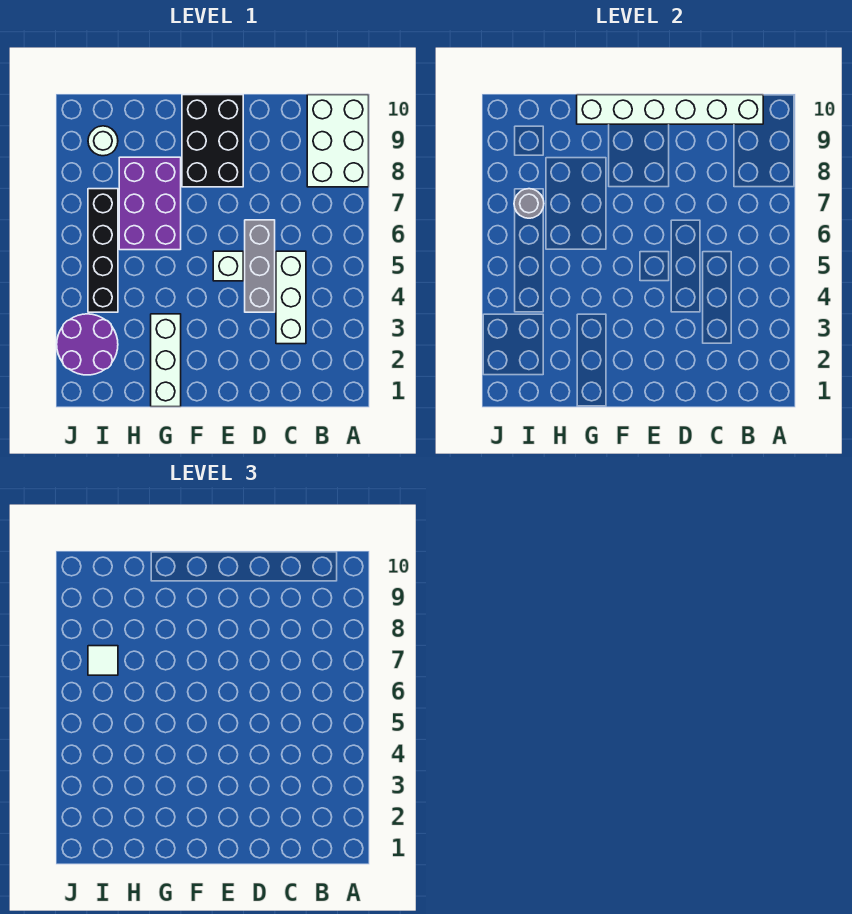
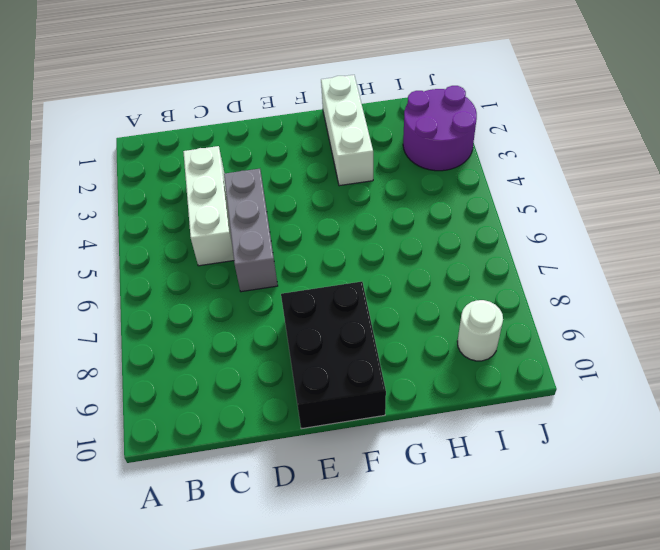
none -> white 2x3 brick [307,95,369,187]
none -> white 1x1 brick [213,251,243,281]
none -> purple 2x3 brick [119,157,181,250]

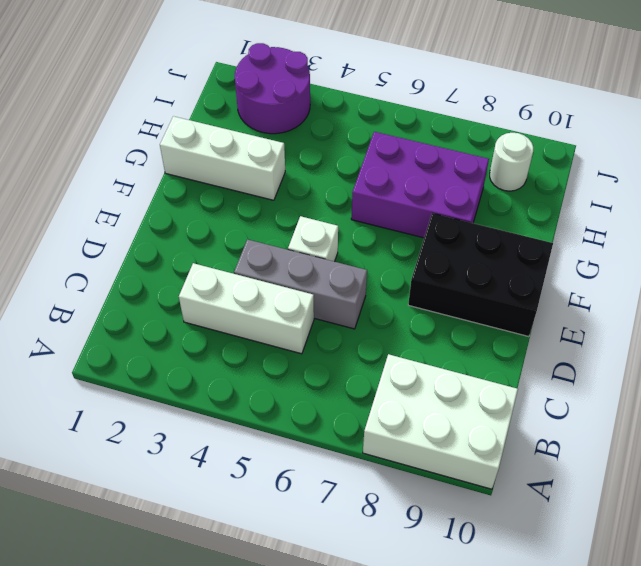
none -> black 1x4 brick [88,189,118,312]
none -> white 1x6 brick [577,95,763,124]
none -> grey 1x1 round brick [514,189,544,218]

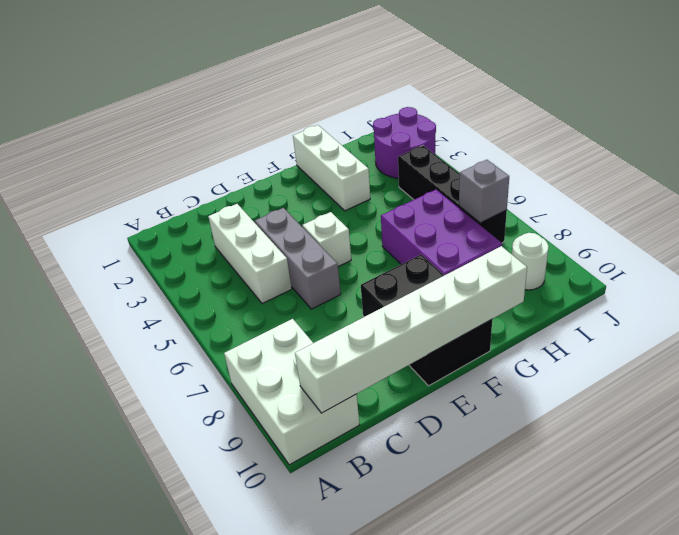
grey 1x1 brick [459,160,509,223] -> grey 1x1 round brick [514,189,544,218]
none -> white 1x1 tile [88,646,118,675]

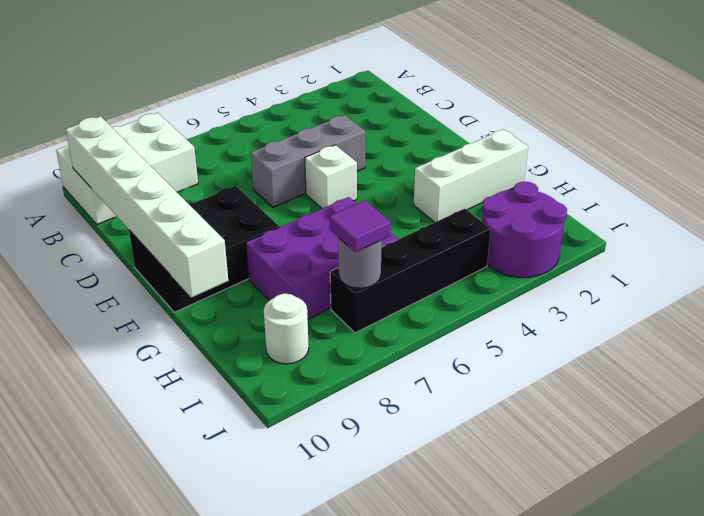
purple 1x1 tile [329,200,391,252] -> white 1x1 tile [88,646,118,675]
none -> white 1x3 brick [276,251,306,344]

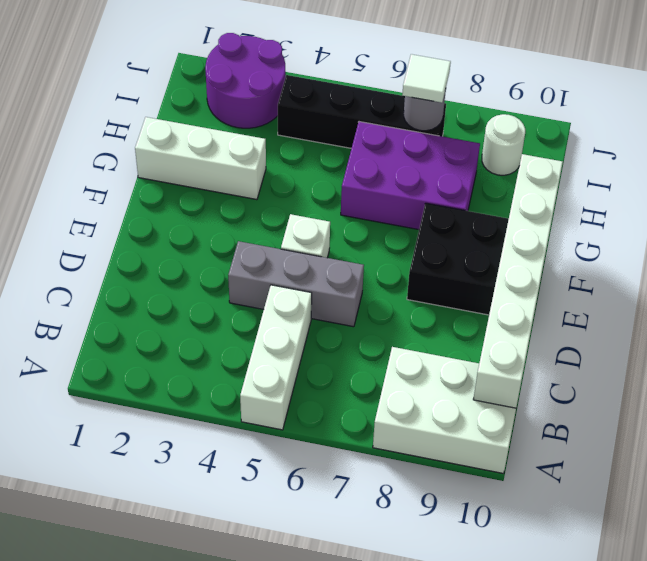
white 1x3 brick [240,285,312,430] -> white 1x3 brick turned to [276,251,306,344]

